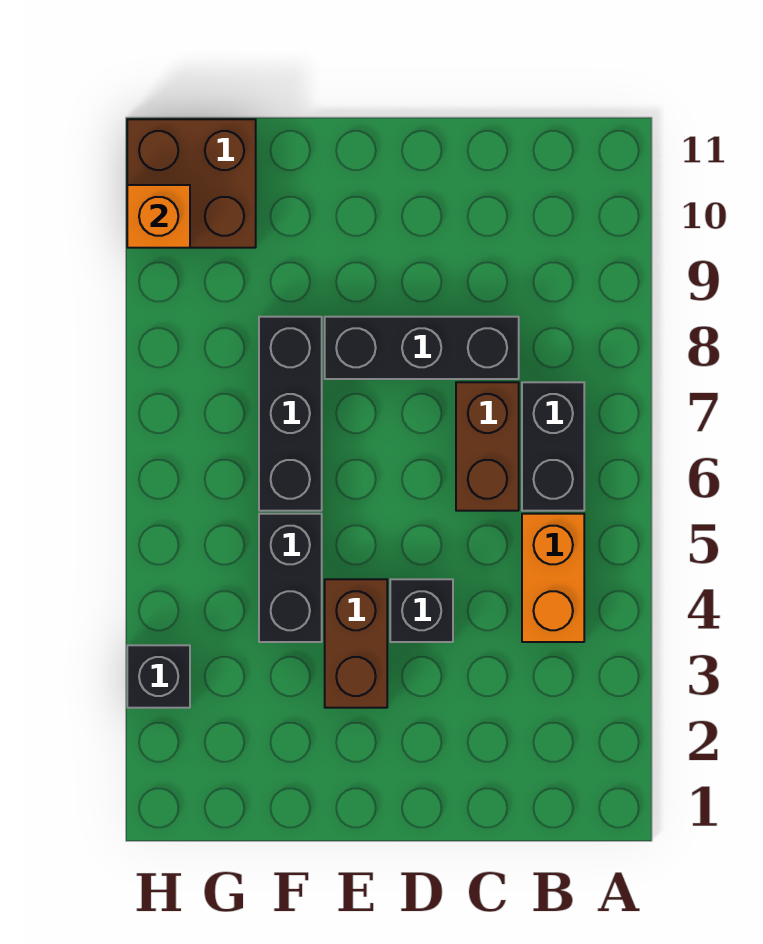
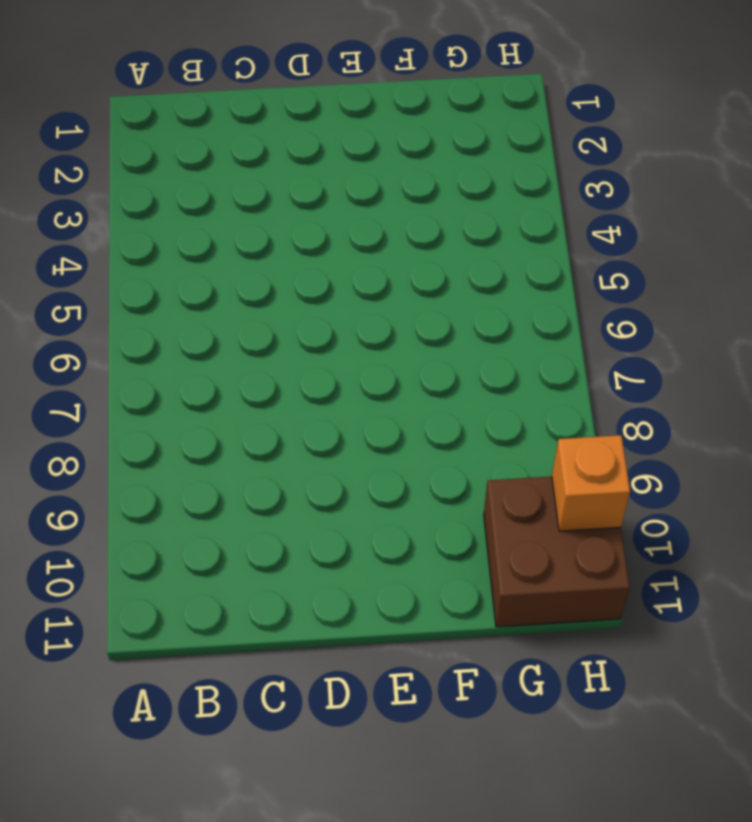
none -> orange 1x2 brick [522,514,584,642]
none -> black 1x2 brick [522,382,584,511]

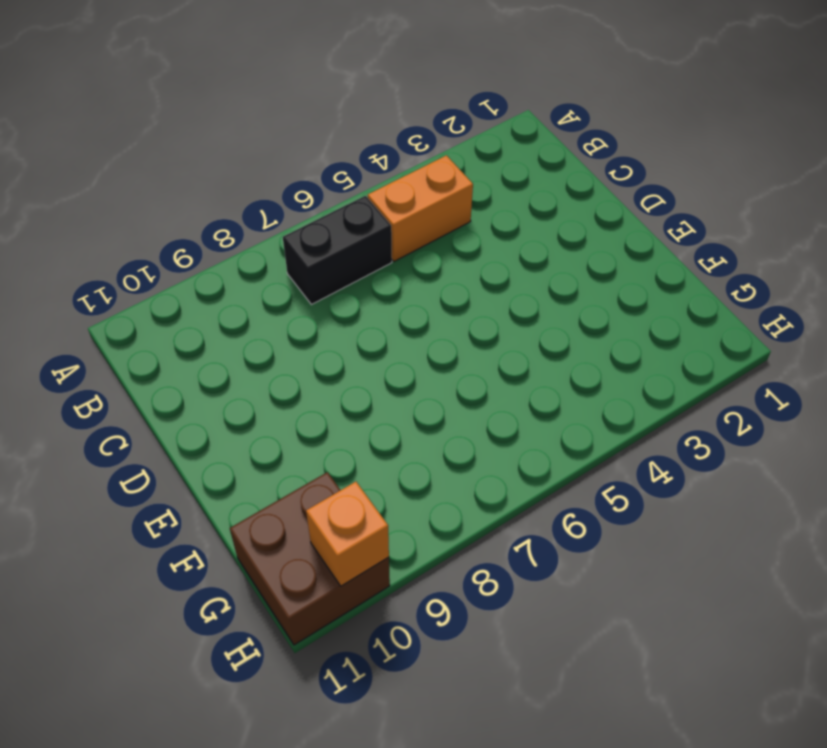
none -> brown 1x2 brick [456,382,519,511]
none -> black 1x3 brick [325,317,519,379]

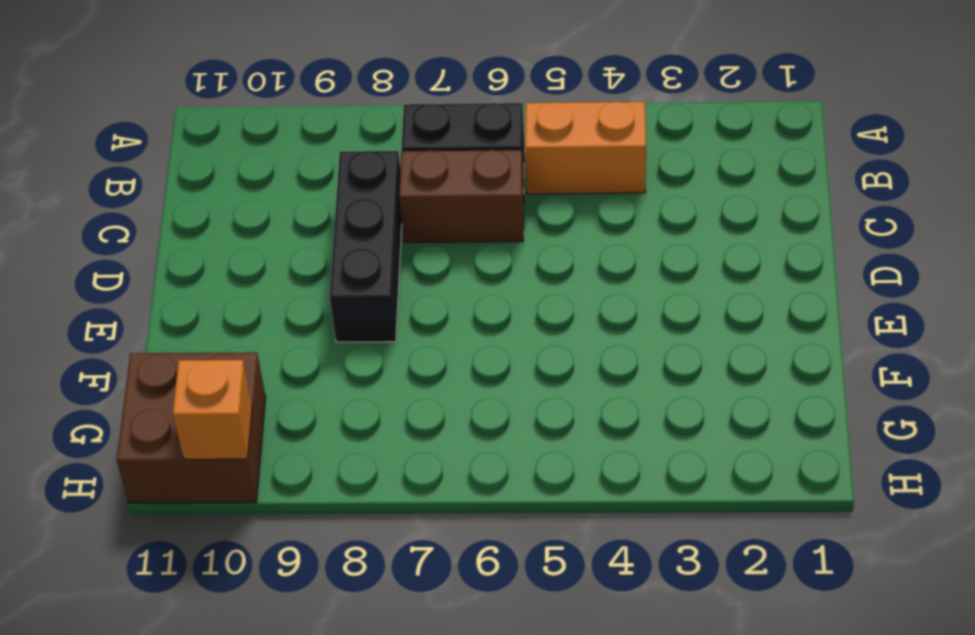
none -> black 1x1 brick [390,579,453,642]
none -> brown 1x2 brick [325,579,387,708]

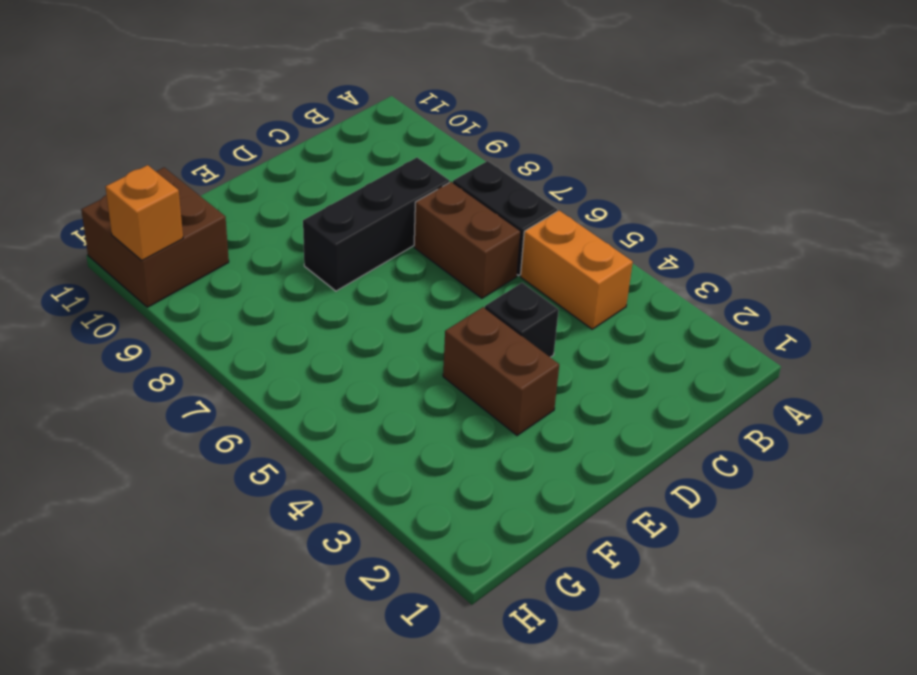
none -> black 1x2 brick [259,514,322,642]
none -> black 1x3 brick [259,317,322,511]

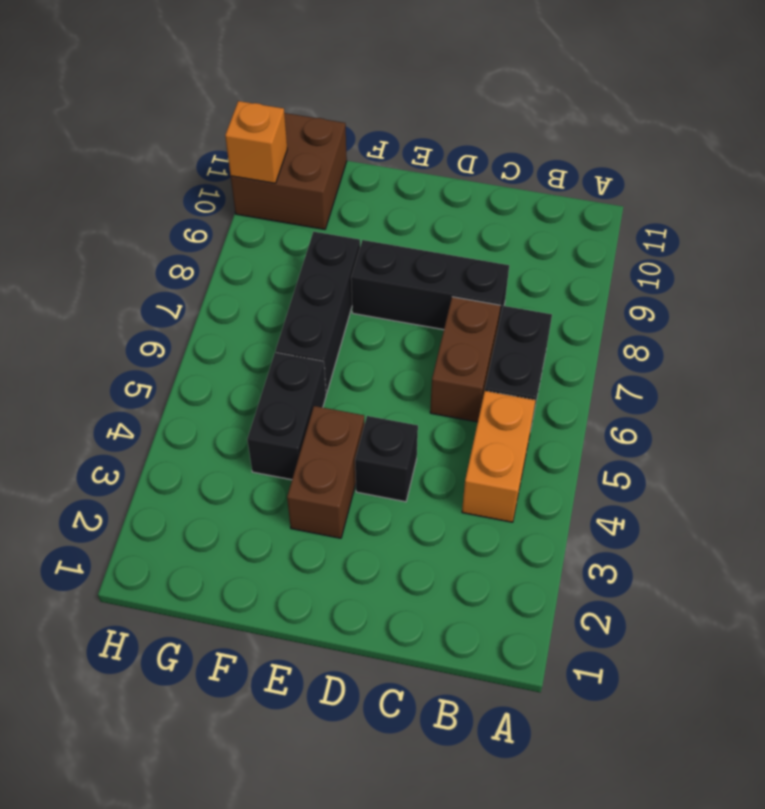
none -> black 1x1 brick [127,645,190,708]

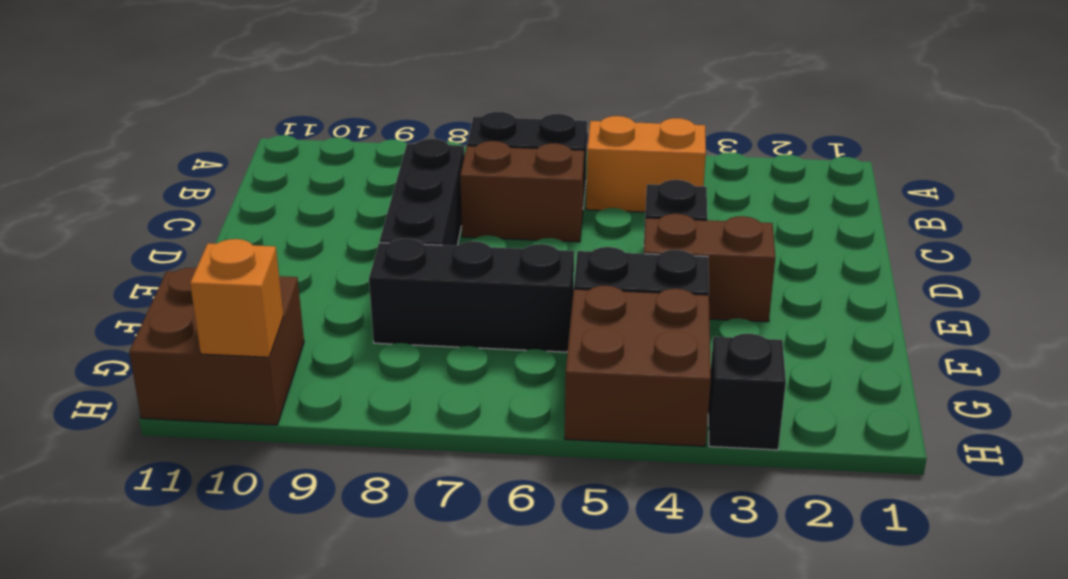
brown 2x2 brick [565,286,711,446] -> none

